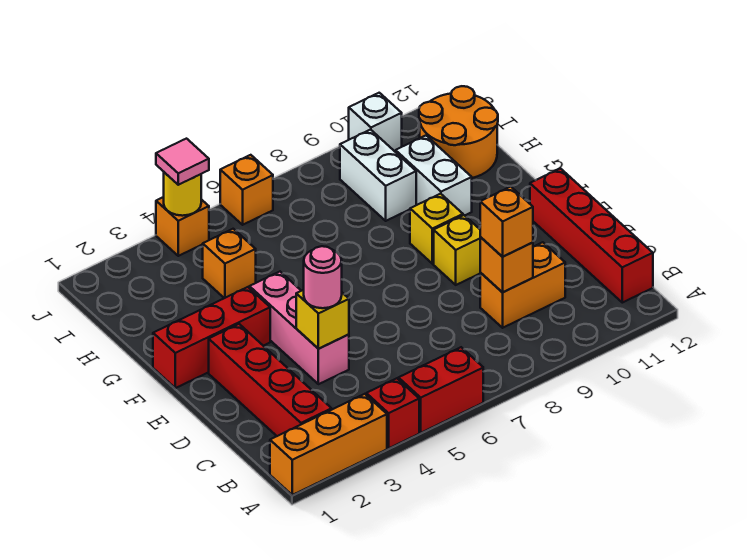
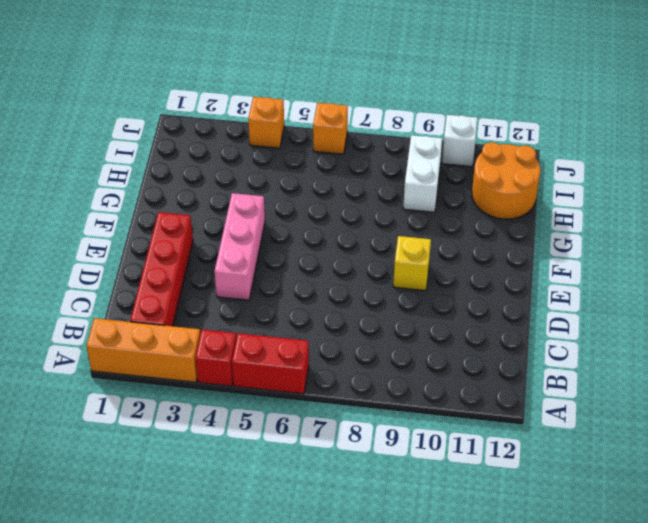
none -> red 1x4 brick [530,168,653,303]
none -> orange 1x2 brick [480,242,565,328]
none -> red 1x3 brick [153,287,270,388]

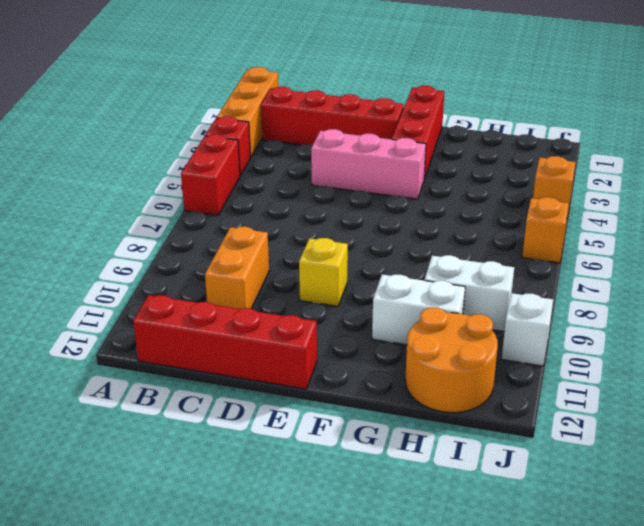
none -> yellow 1x1 brick [410,194,463,264]
none -> orange 1x1 brick [203,229,256,298]
none -> orange 1x1 brick [480,237,533,292]

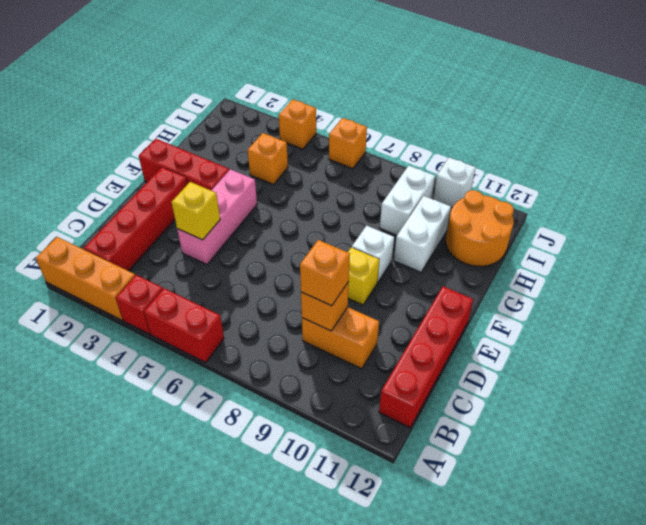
white 1x1 brick [352,226,394,282] -> yellow 1x1 brick [410,194,463,264]
none -> yellow 1x1 round brick [164,172,201,216]
none -> pink 1x1 round brick [304,246,342,308]
none -> pink 1x1 tile [156,139,209,185]

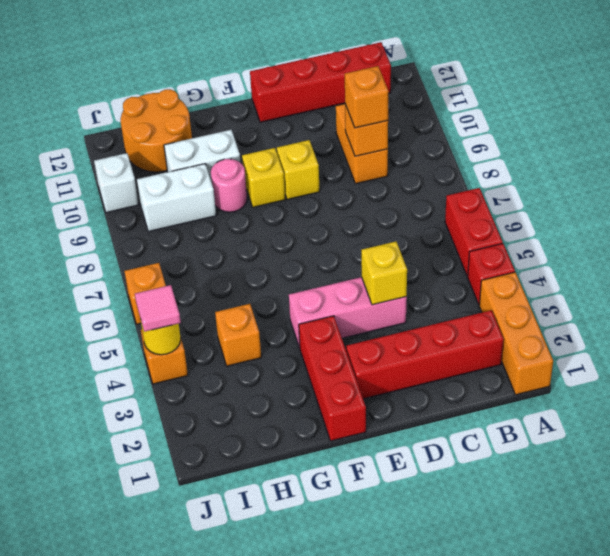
pink 1x1 round brick [211,159,247,212] -> pink 1x1 round brick moved to [304,246,342,308]

